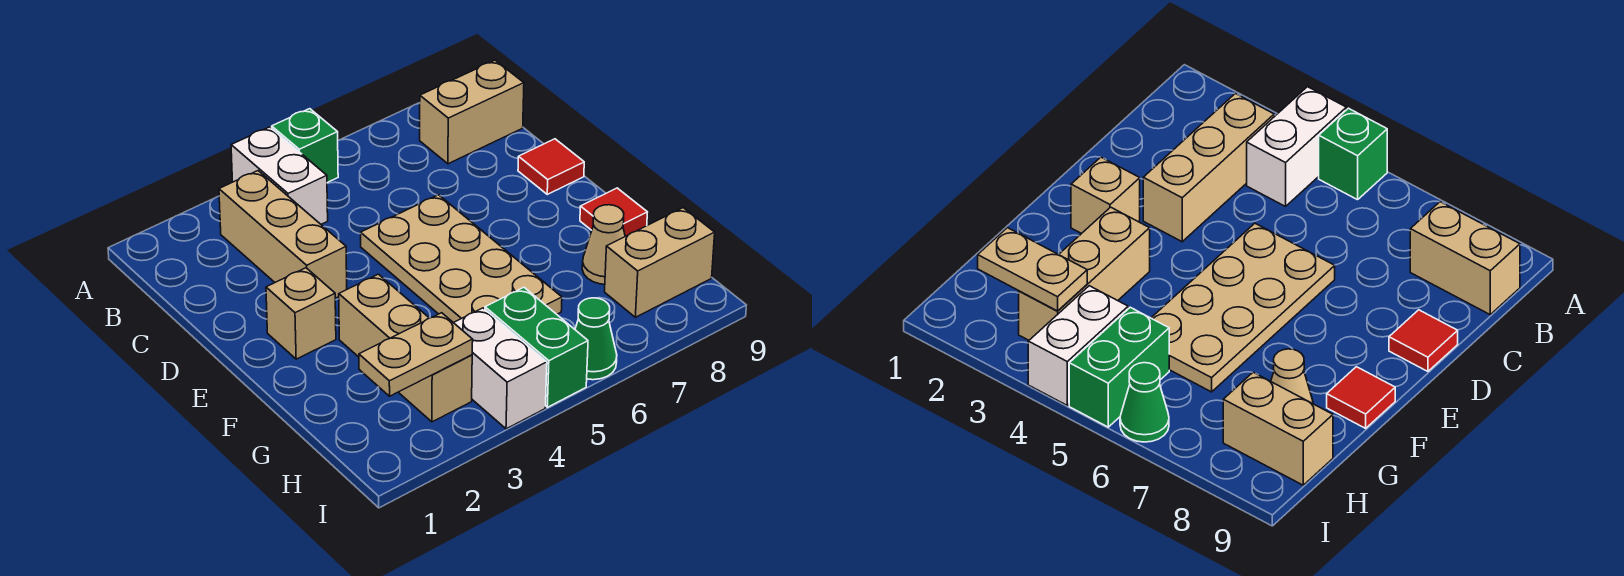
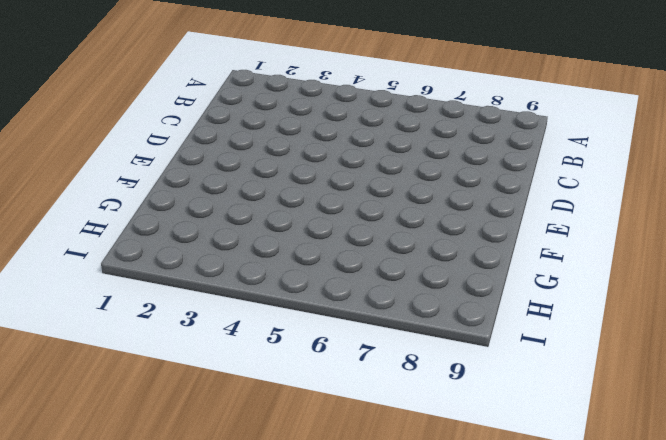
none -> white 1x2 brick [231,127,328,224]
none -> green 1x1 brick [272,109,338,183]
none -> tan 1x3 brick [219,171,347,298]

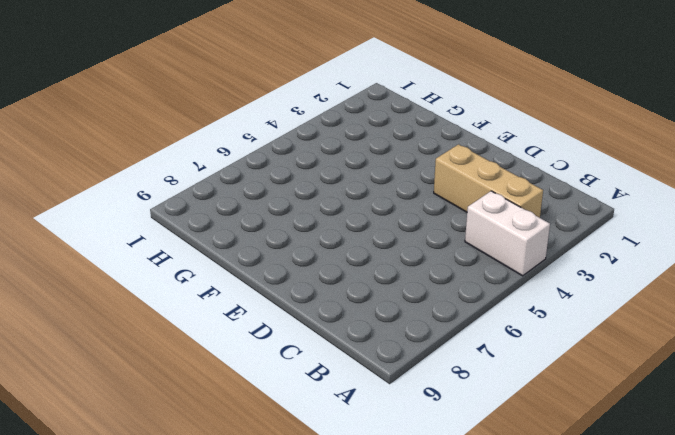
none -> green 1x1 brick [272,109,338,183]
none -> tan 1x2 brick [420,60,524,164]
none -> tan 2x4 plate [361,195,562,323]

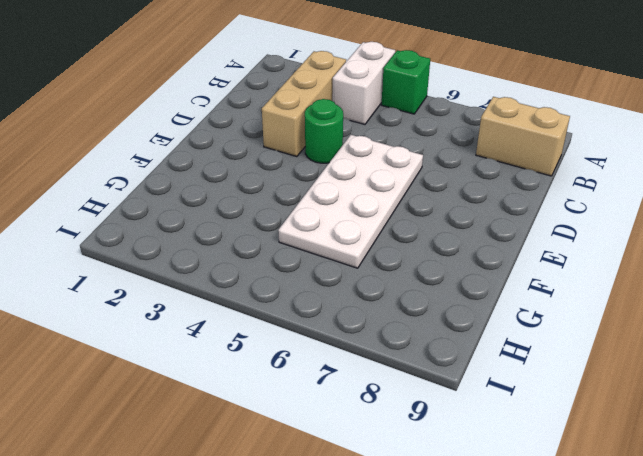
green 1x1 round brick [305,99,343,163] -> none
white 2x4 plate [278,135,423,268] -> tan 2x4 plate [361,195,562,323]
none -> red 1x1 tile [518,139,584,194]
none -> tan 1x1 brick [266,268,336,359]
none -> tan 1x3 brick [339,274,472,422]

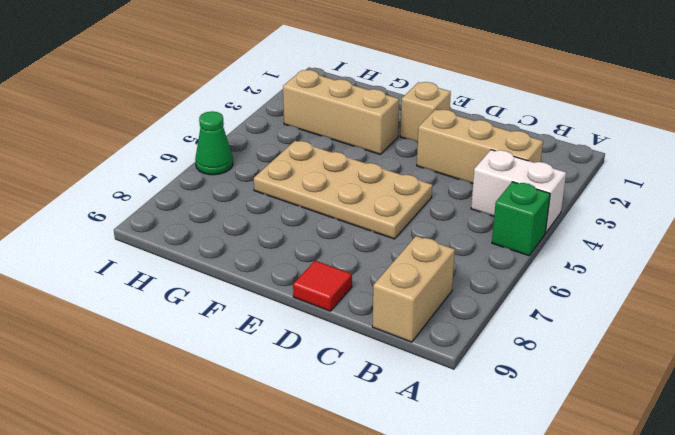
none -> red 1x1 tile [580,188,647,236]
none -> tan 1x1 cone [582,205,625,284]
none -> white 1x2 brick [454,308,547,429]

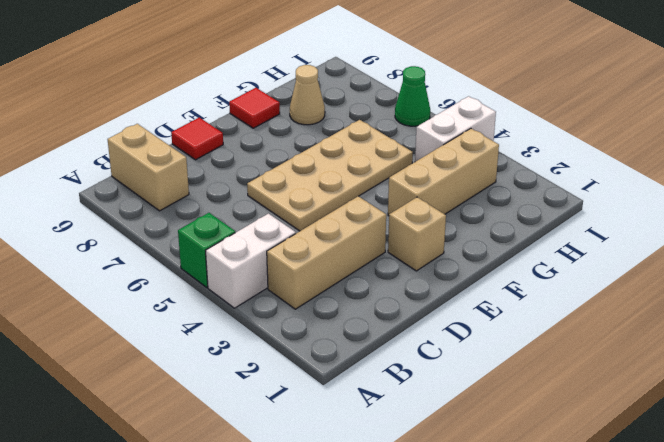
none -> green 1x2 brick [485,287,588,407]
none -> tan 1x2 brick [605,208,715,317]
none -> tan 1x2 plate [359,313,473,396]

